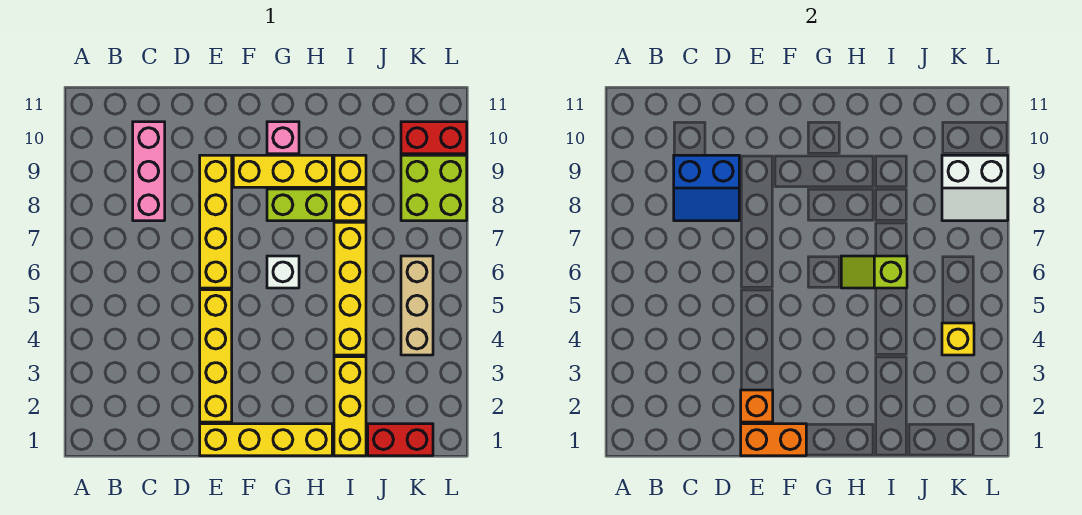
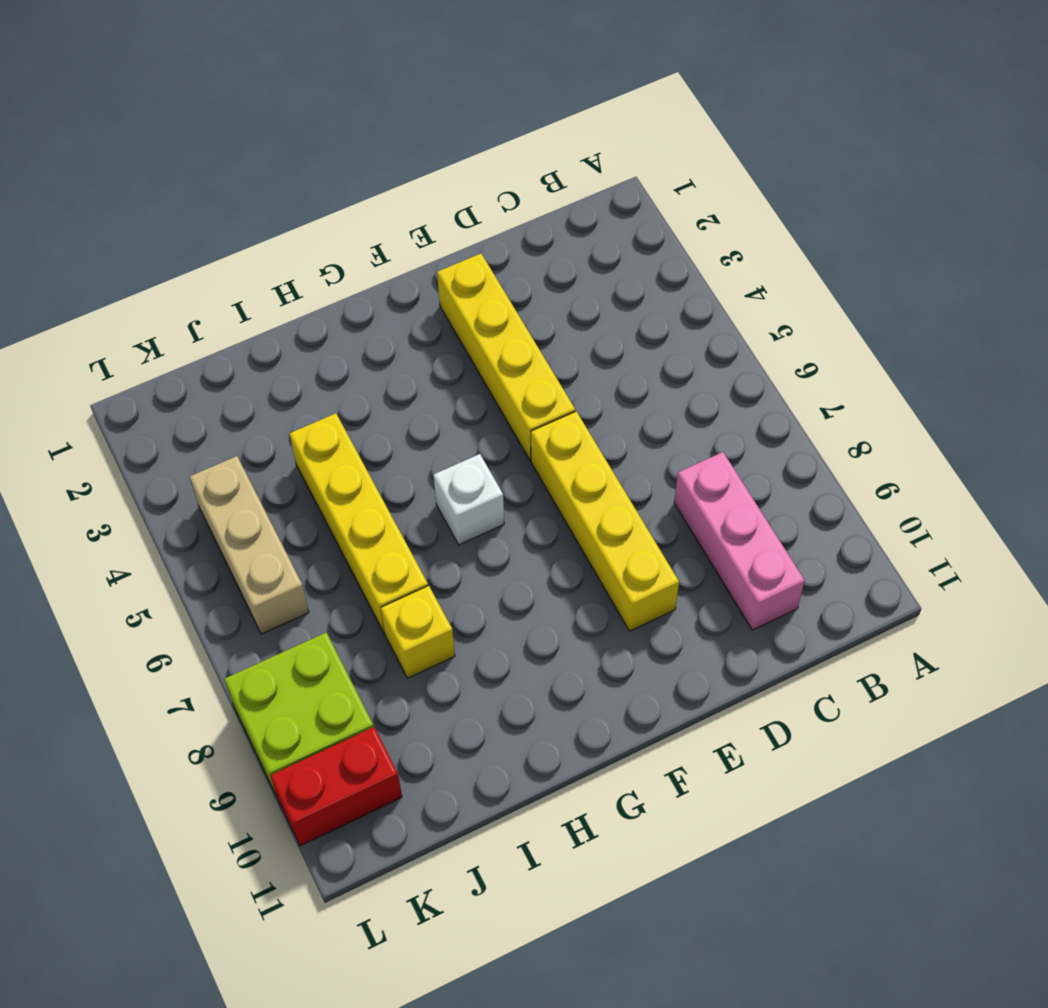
none -> yellow 1x4 brick [200,424,332,456]
none -> yellow 1x3 brick [233,155,332,187]
none -> lime 1x2 brick [267,189,332,221]

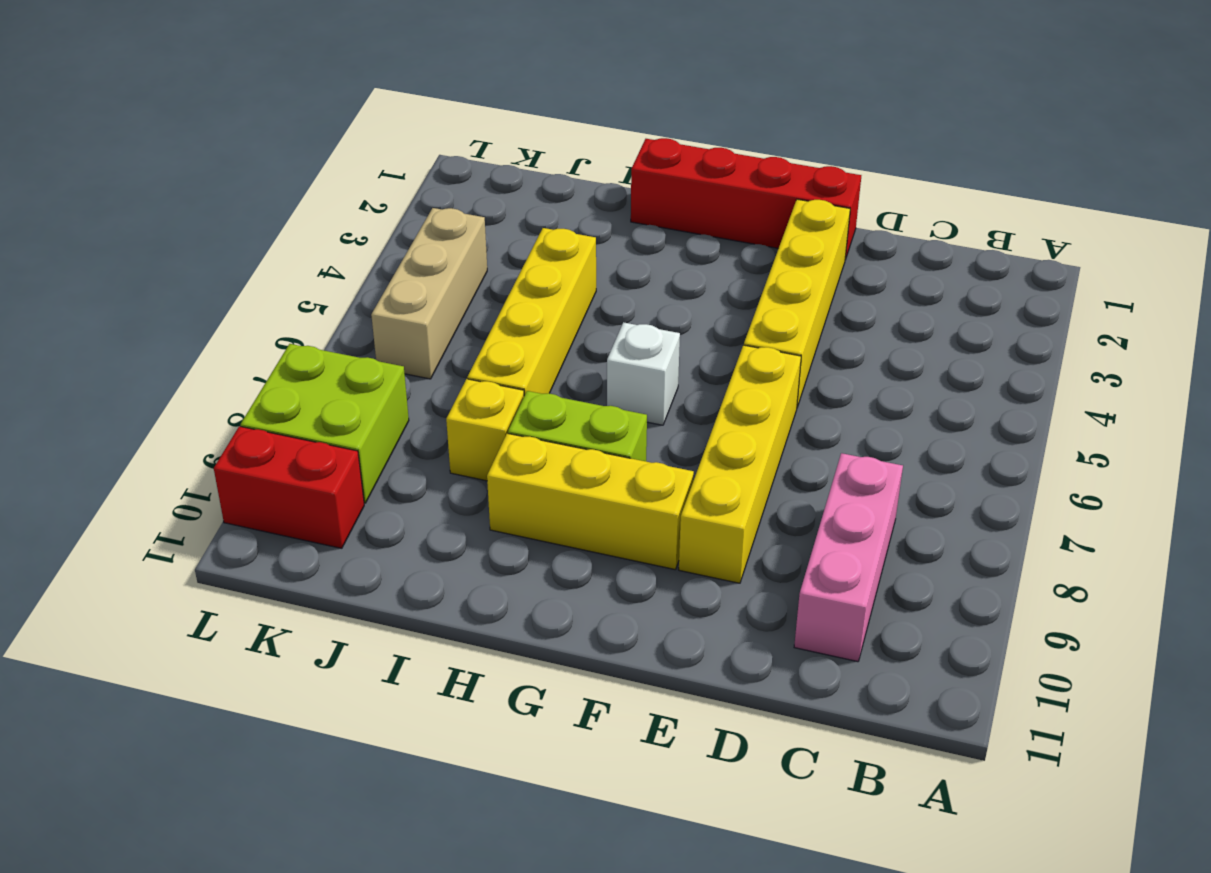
red 1x4 brick [631,138,861,259] -> yellow 1x4 brick [200,424,332,456]
none -> pink 1x1 brick [267,122,299,154]
none -> yellow 1x3 brick [334,357,366,456]
none -> yellow 1x1 brick [334,155,366,187]

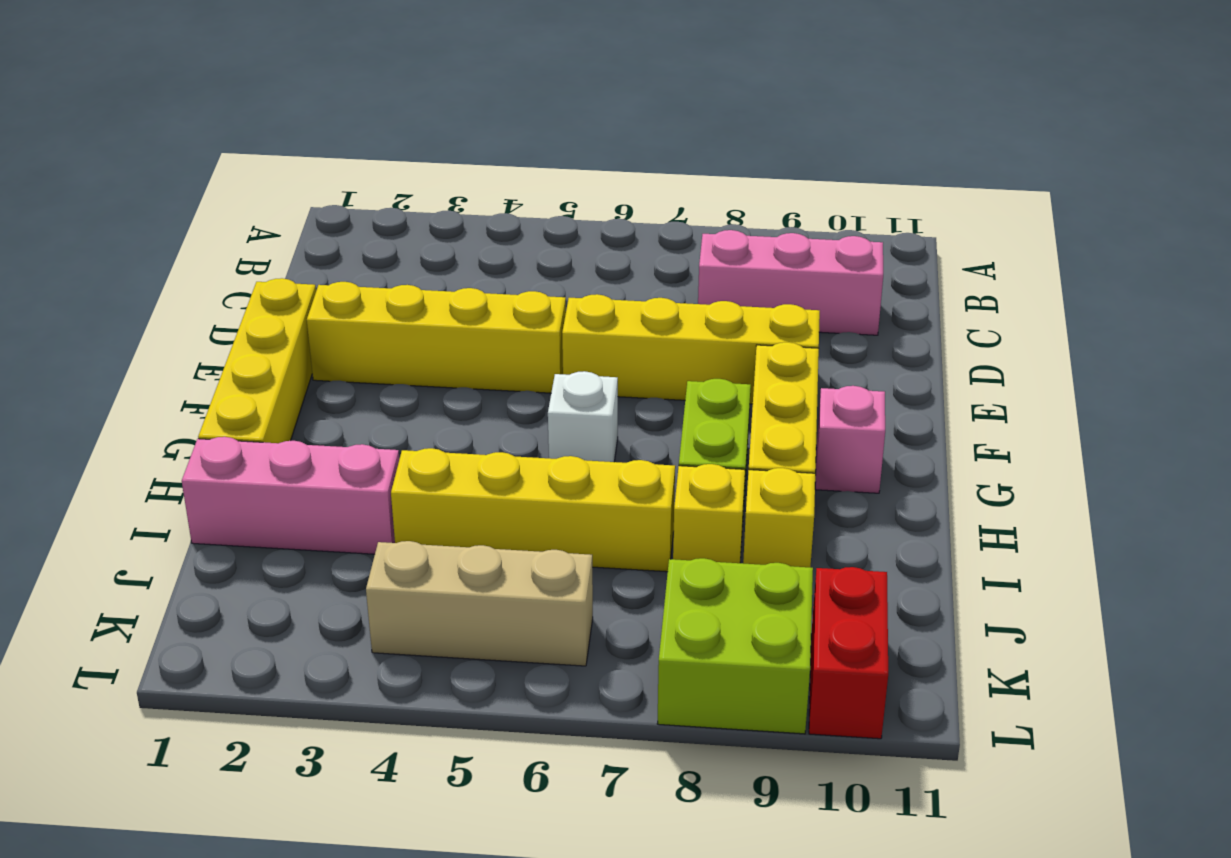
pink 1x3 brick [182,437,399,554] -> yellow 1x3 brick [334,357,366,456]
none -> red 1x2 brick [368,424,433,456]
none -> blue 2x2 slope [674,155,739,221]
none -> orange 1x2 brick [741,424,806,456]

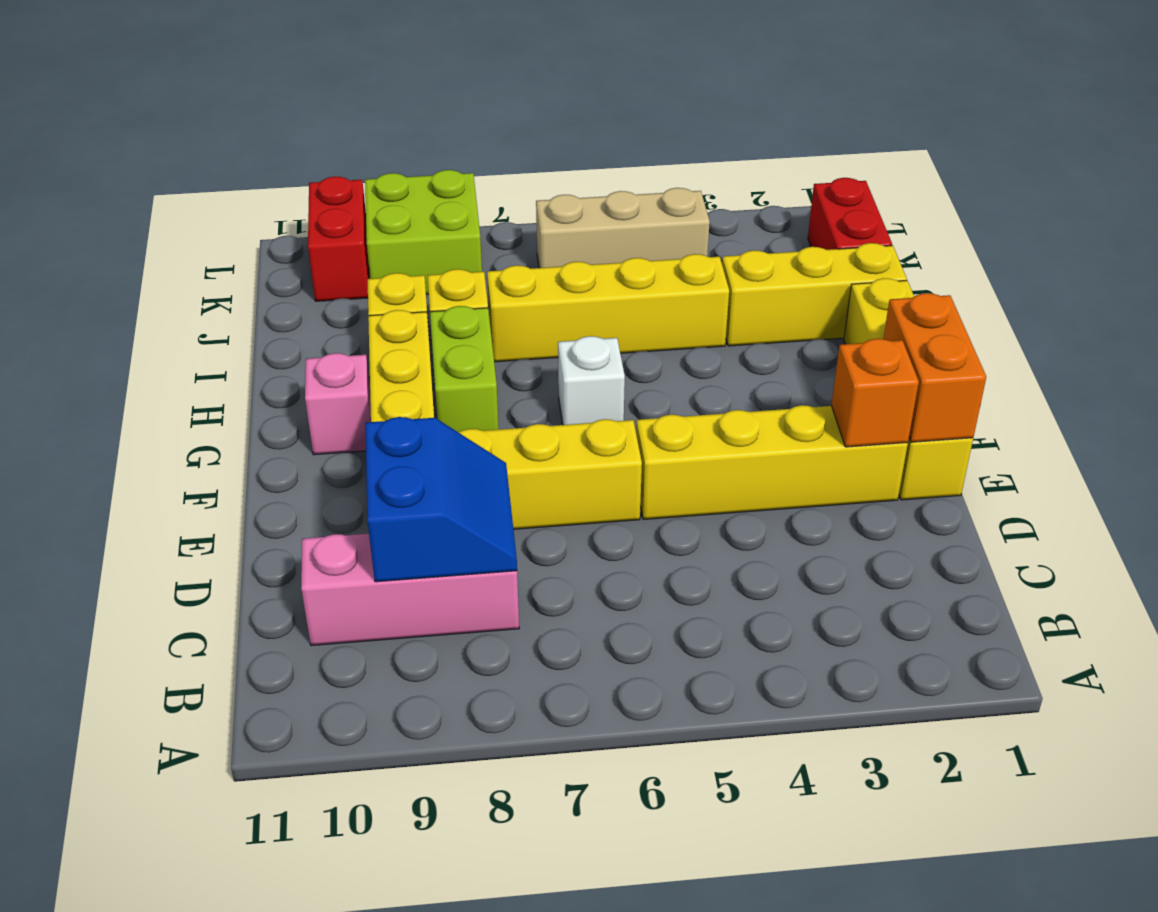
none -> lime 1x2 slope [841,256,907,288]
none -> yellow 1x1 brick [942,323,974,355]
none -> white 2x2 slope [942,155,1008,221]

